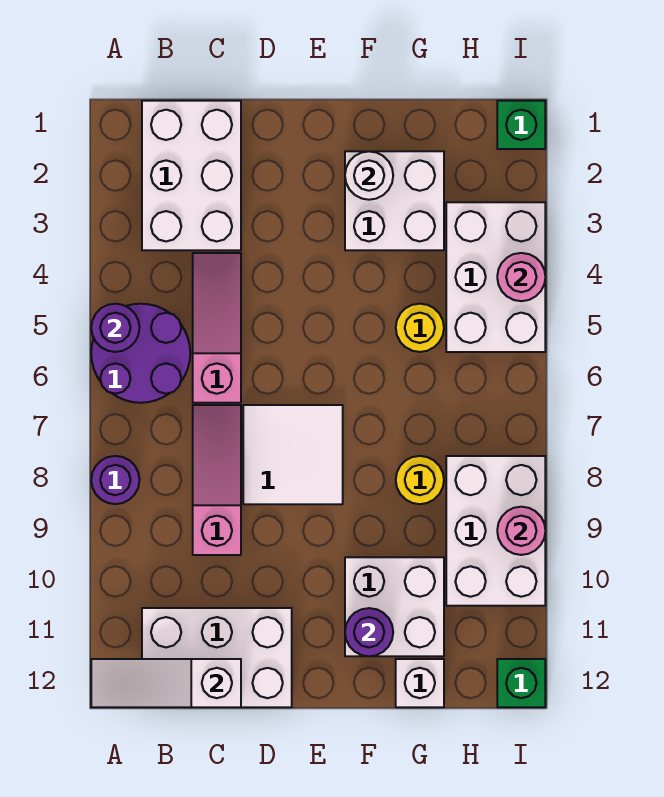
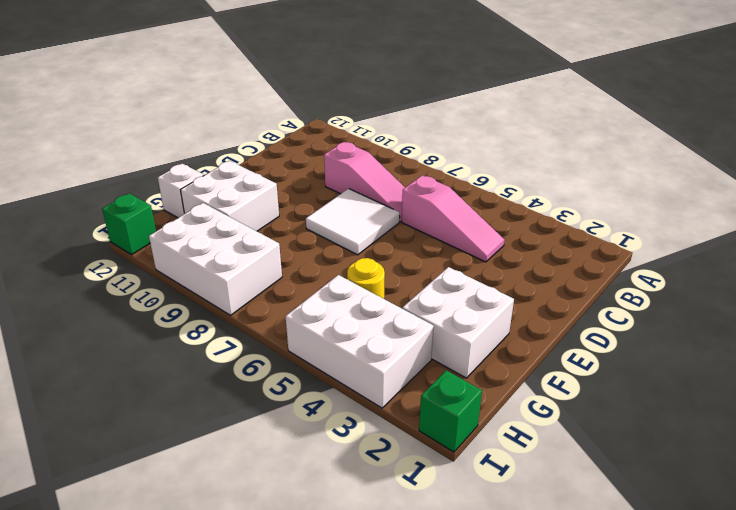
none -> purple 2x2 round brick [91,304,190,403]
none -> purple 1x1 round brick [91,456,139,504]
none -> white 2x3 brick [142,101,241,250]

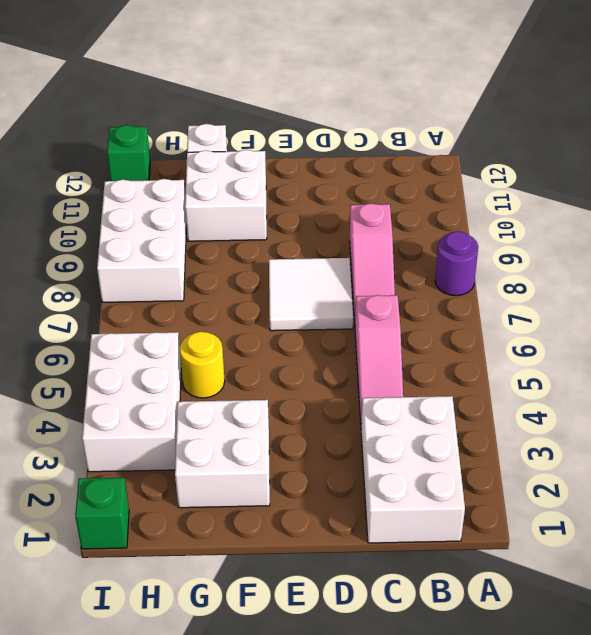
none -> purple 2x2 round brick [91,304,190,403]
none -> white 2x3 brick [142,608,292,707]
none -> yellow 1x1 round brick [396,456,444,504]

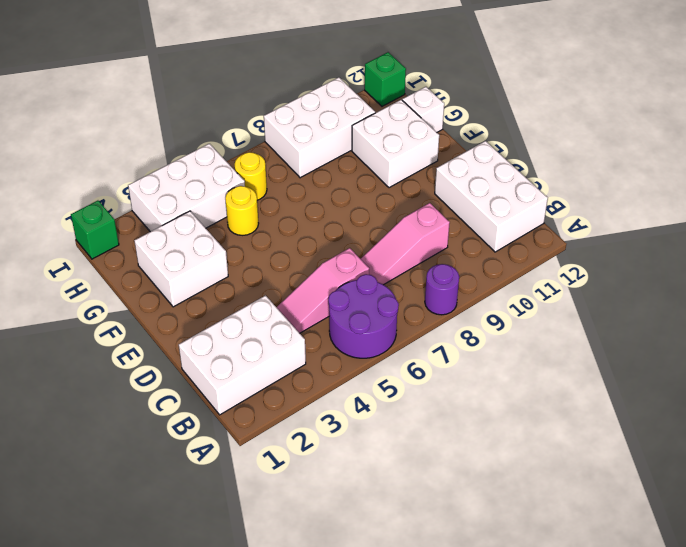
yellow 1x1 round brick [235,152,267,200] -> yellow 1x1 round brick moved to [396,456,444,504]
none -> white 2x2 tile [243,405,343,504]
none -> purple 1x1 round brick [91,304,139,352]
none -> white 1x3 slope [91,659,241,707]

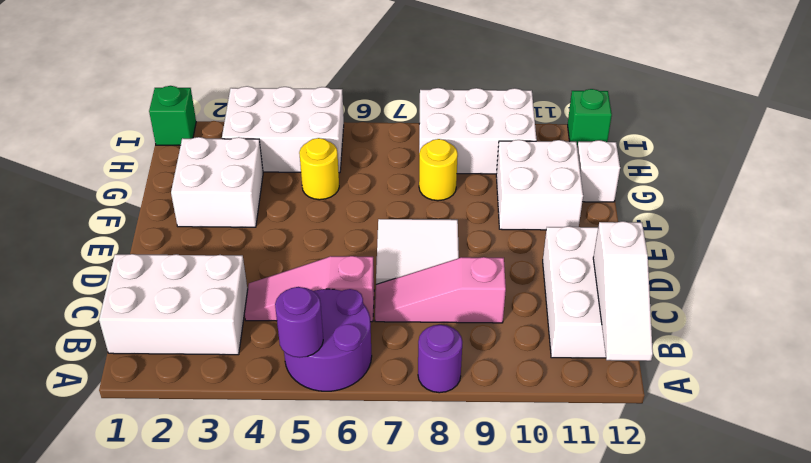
none -> white 1x1 round brick [345,151,393,200]
none -> purple 1x1 round brick [345,608,393,656]
none -> pink 1x1 round brick [497,253,545,301]

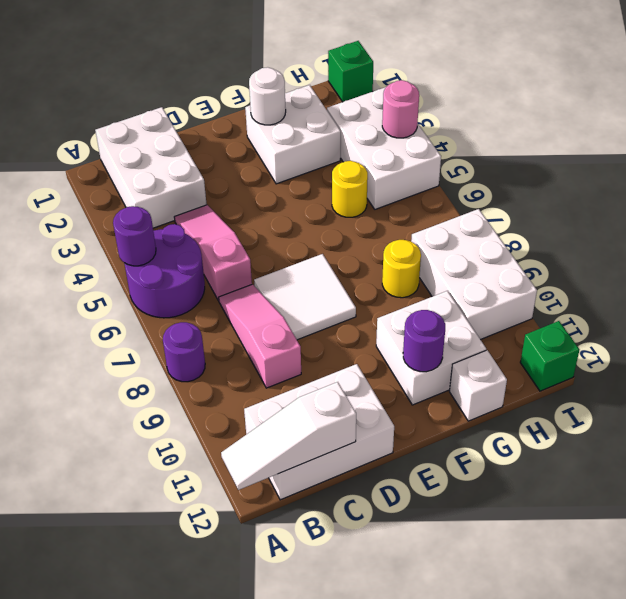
none -> pink 1x1 round brick [497,507,545,555]

